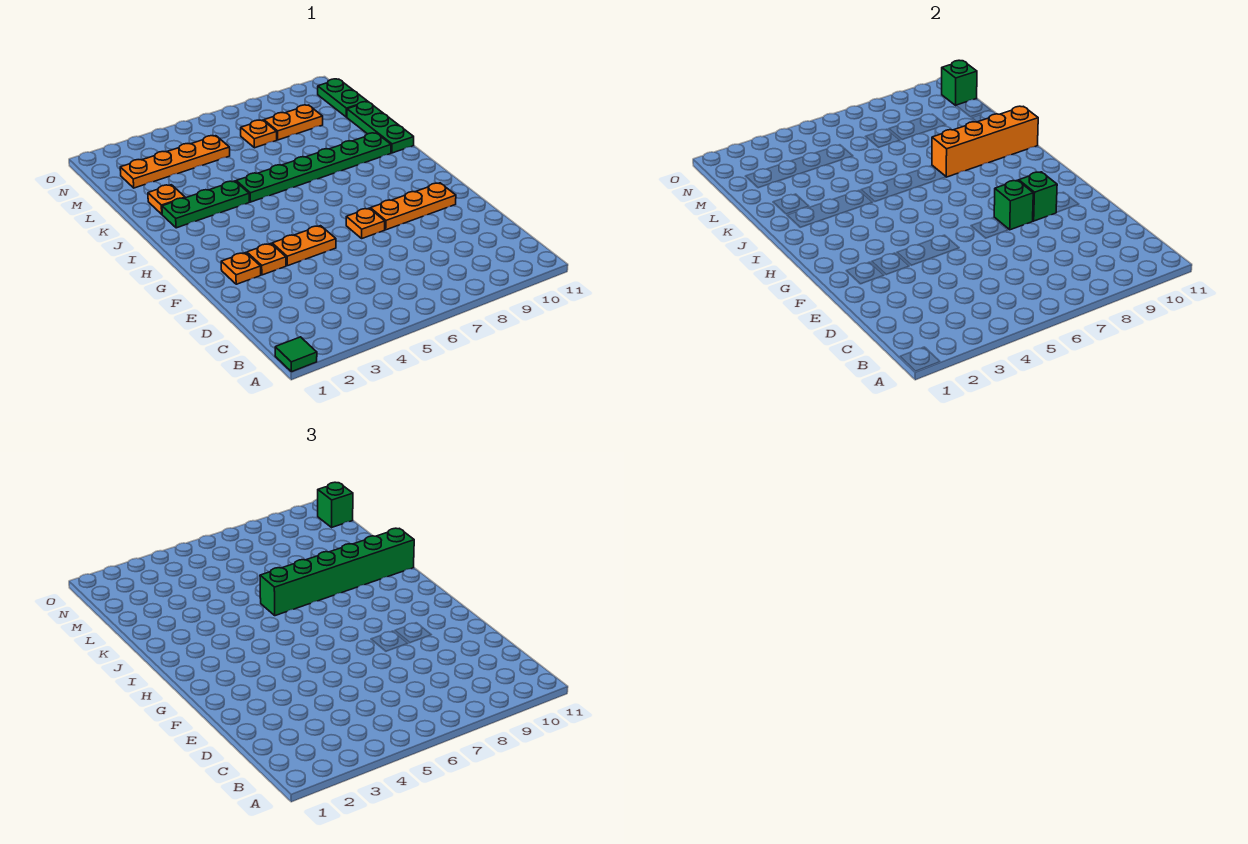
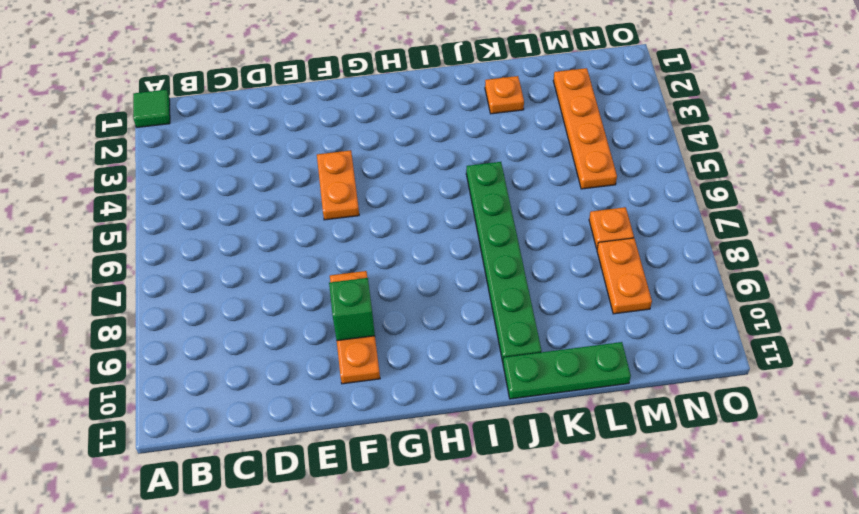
none -> orange 1x1 plate [221,253,261,284]
none -> orange 1x1 plate [247,244,286,275]
none -> orange 1x1 plate [346,208,385,238]

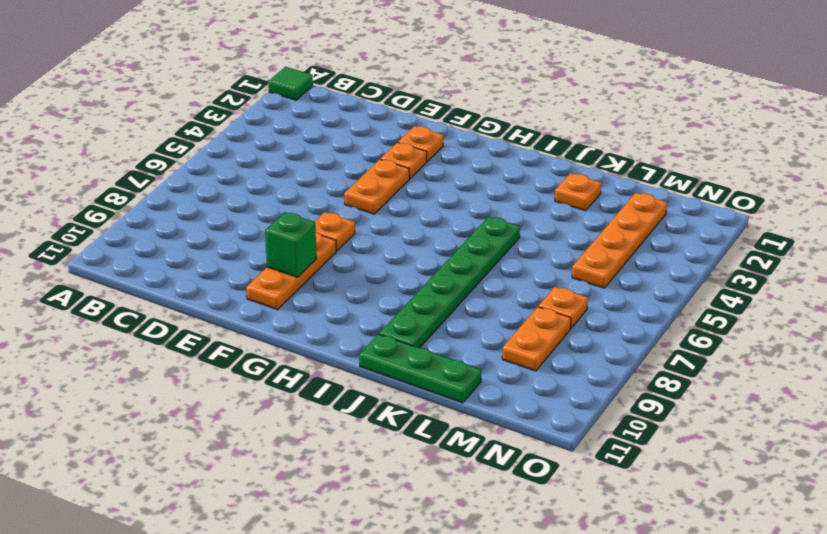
none -> green 1x3 plate [162,181,249,228]
none -> green 1x2 plate [318,79,368,117]
none -> green 1x1 brick [994,180,1033,230]

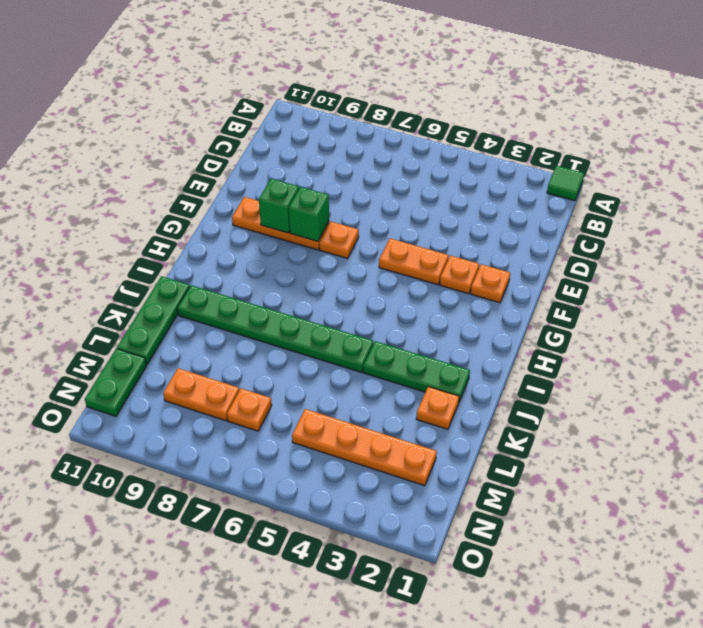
none -> orange 1x4 brick [932,106,1038,177]
none -> green 1x1 brick [942,60,977,105]
none -> green 1x6 brick [260,528,414,616]

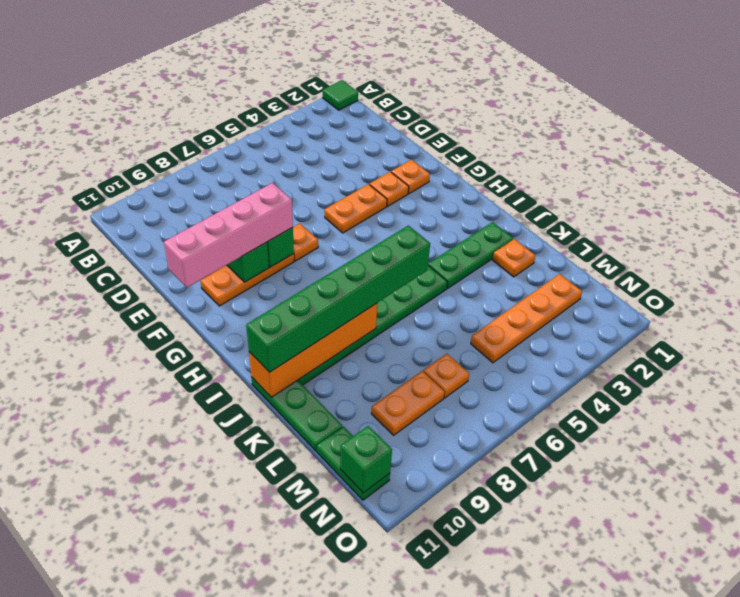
pink 1x4 brick [164,183,293,287] -> none
none -> green 1x1 brick [318,482,353,527]

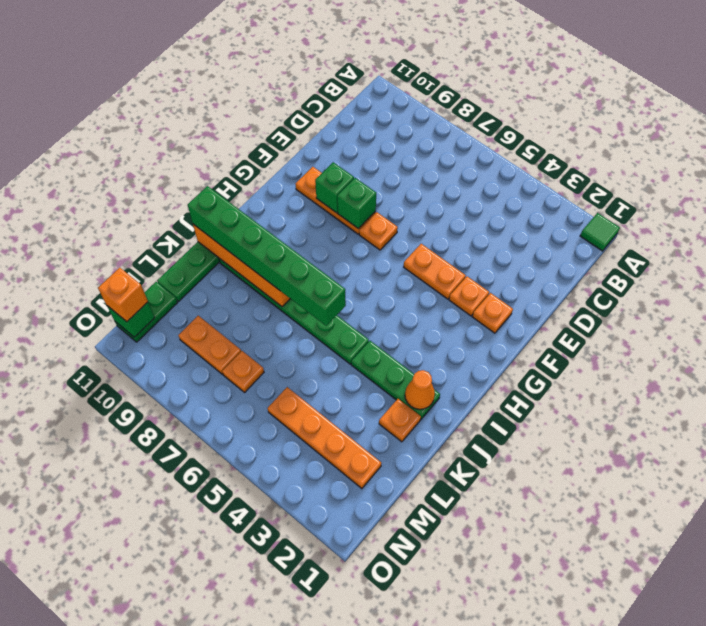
orange 1x1 cone [405,370,435,409] -> none
orange 1x1 brick [98,268,148,322] -> green 1x1 brick [318,482,353,527]

